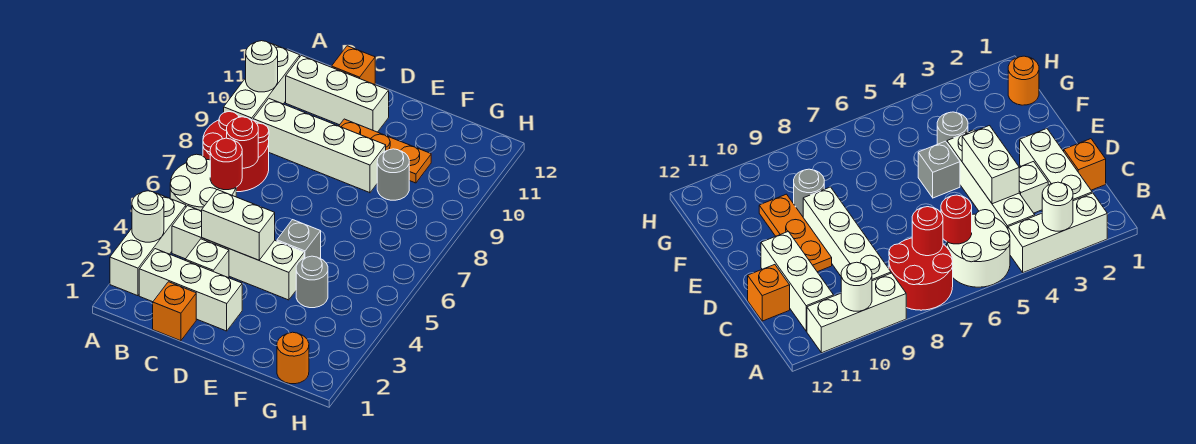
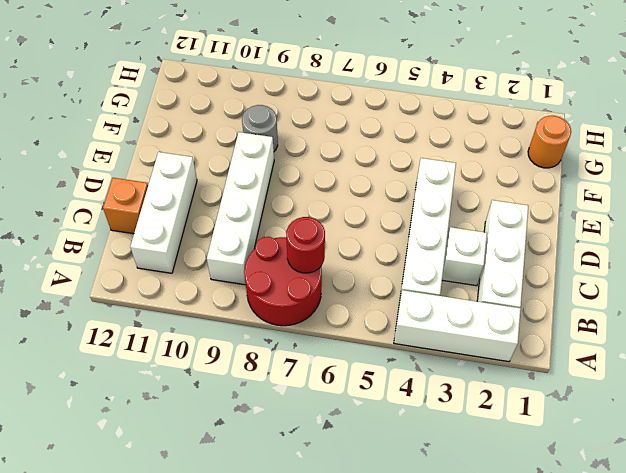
none -> white 2x2 round brick [170,154,236,211]
none -> white 1x3 brick [224,44,300,120]
none -> orange 1x1 brick [153,282,196,341]

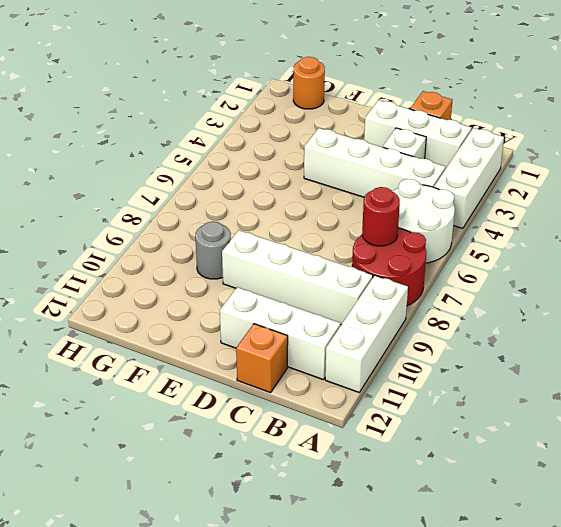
none -> orange 1x3 plate [339,119,431,183]
none -> grey 1x1 brick [277,220,321,258]
none -> grey 1x1 round brick [296,256,328,308]

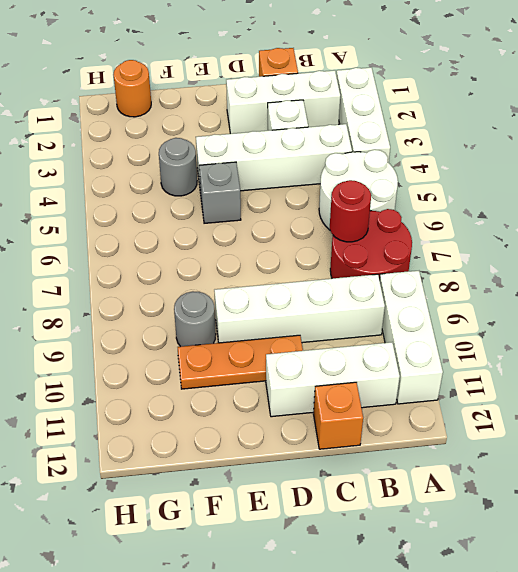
none -> white 1x1 round brick [132,191,164,242]
none -> white 1x1 round brick [246,41,278,92]
none -> red 1x1 round brick [210,138,242,190]

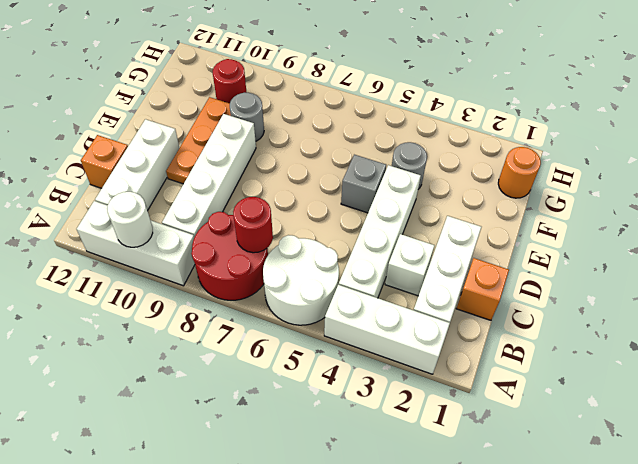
red 1x1 round brick [213,59,247,103] -> red 1x1 round brick moved to [210,138,242,190]
none -> white 1x1 round brick [132,191,164,242]
none -> white 1x2 brick [202,190,275,260]

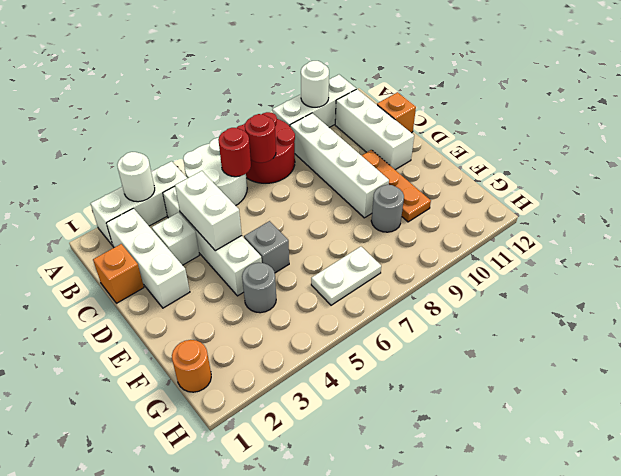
white 1x2 plate [311,247,381,305] -> none

